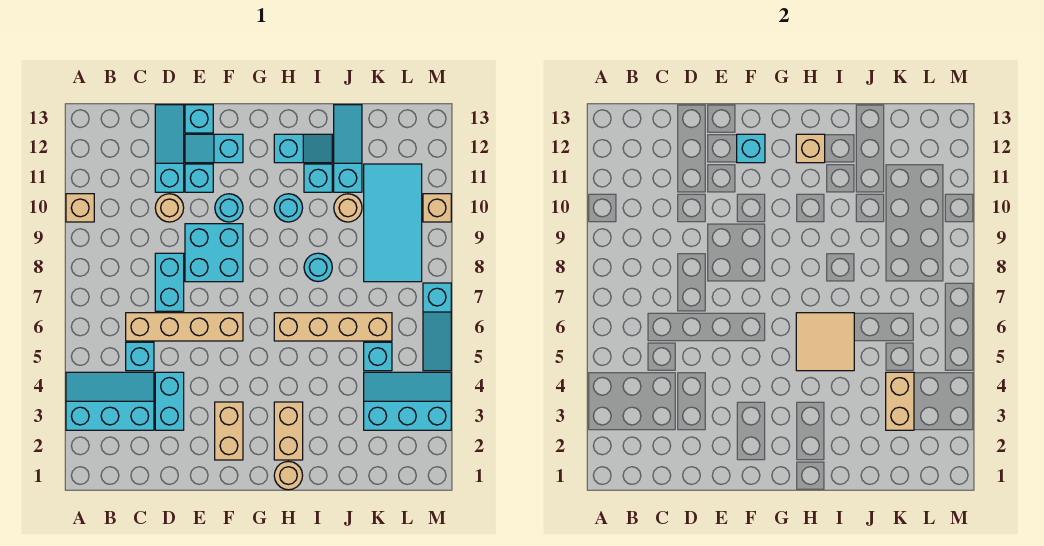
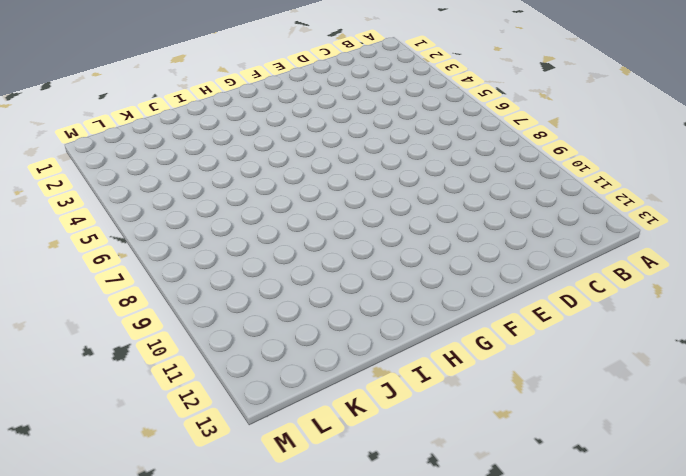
none -> cyan 2x3 slope [66,372,154,430]
none -> tan 1x1 brick [66,194,94,222]
none -> cyan 1x1 brick [126,342,154,371]
none -> tan 1x4 brick [126,313,243,341]

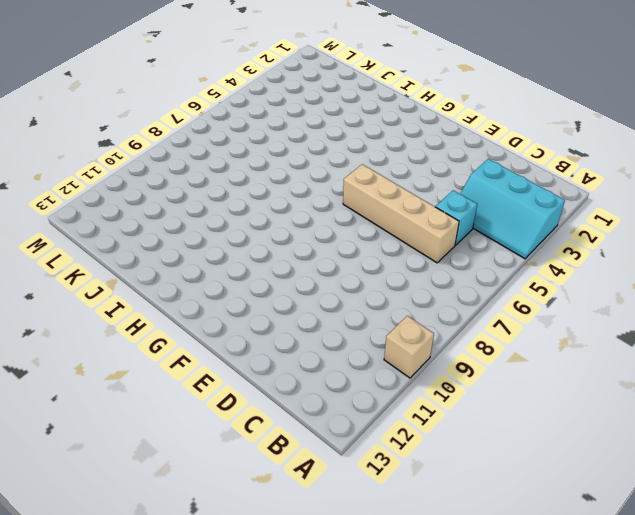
none -> cyan 1x2 brick [155,372,184,430]
none -> cyan 1x2 brick [155,253,184,311]
none -> tan 1x1 round brick [155,194,184,222]
none -> cyan 1x3 slope [155,105,184,192]

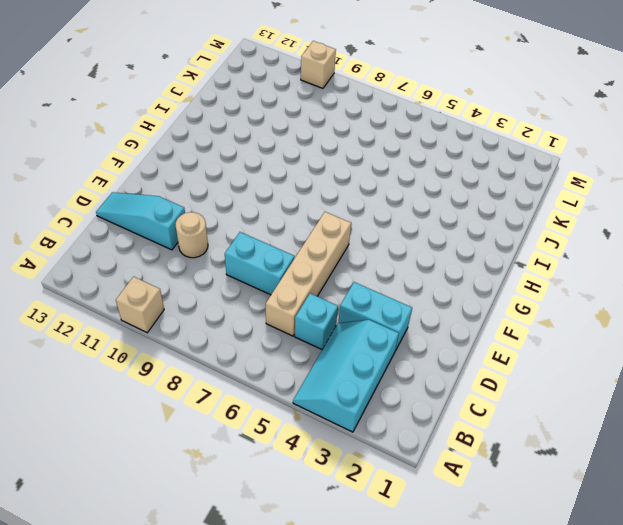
none -> cyan 2x2 brick [185,224,243,282]
none -> cyan 1x1 brick [185,164,213,192]
none -> cyan 1x2 slope [185,134,243,163]
none -> cyan 1x1 brick [185,105,213,133]

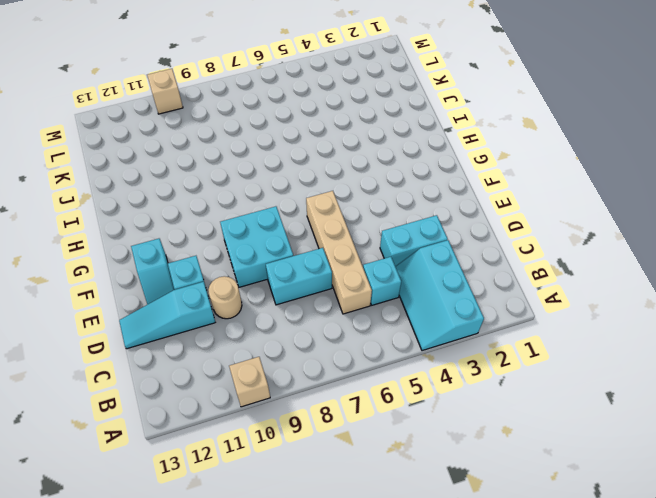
none -> cyan 1x1 brick [185,105,213,133]
none -> tan 1x2 brick [215,402,243,460]
none -> cyan 1x1 round brick [215,194,243,222]
none -> tan 1x1 round brick [274,461,303,490]

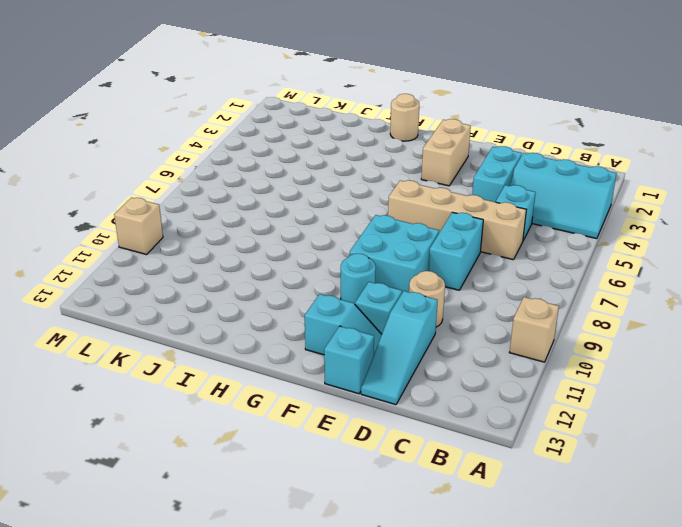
none -> tan 1x2 brick [274,402,303,460]
none -> tan 1x4 brick [274,313,392,341]
none -> cyan 1x1 round brick [274,194,303,222]
none -> cyan 1x2 slope [274,134,332,163]

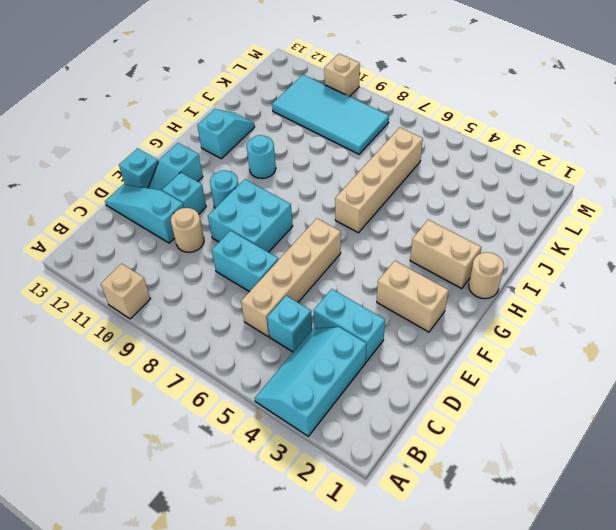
none -> cyan 1x1 round brick [304,253,332,282]
none -> cyan 1x1 brick [304,164,332,192]
none -> tan 1x1 round brick [334,194,362,222]
none -> cyan 1x3 slope [334,105,362,192]

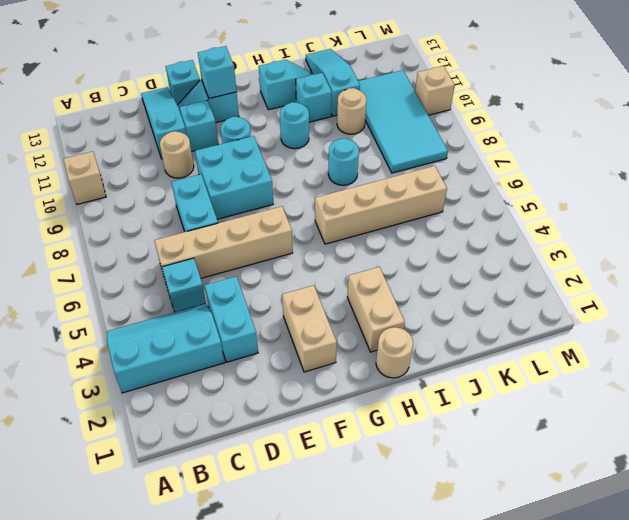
none -> cyan 2x3 slope [364,372,451,430]
none -> cyan 1x1 brick [364,342,392,371]
none -> cyan 1x3 slope [423,283,451,371]
none -> tan 2x2 tile [796,313,854,371]

